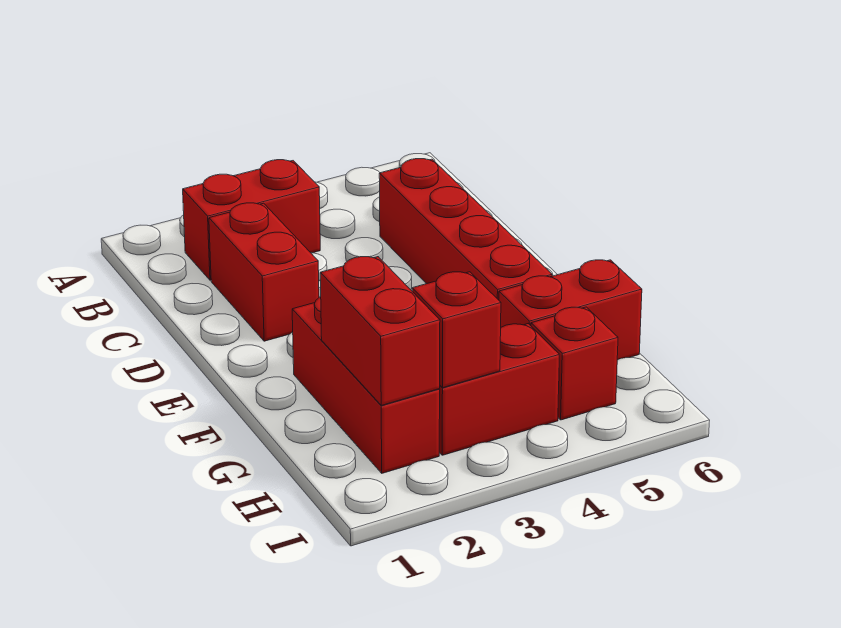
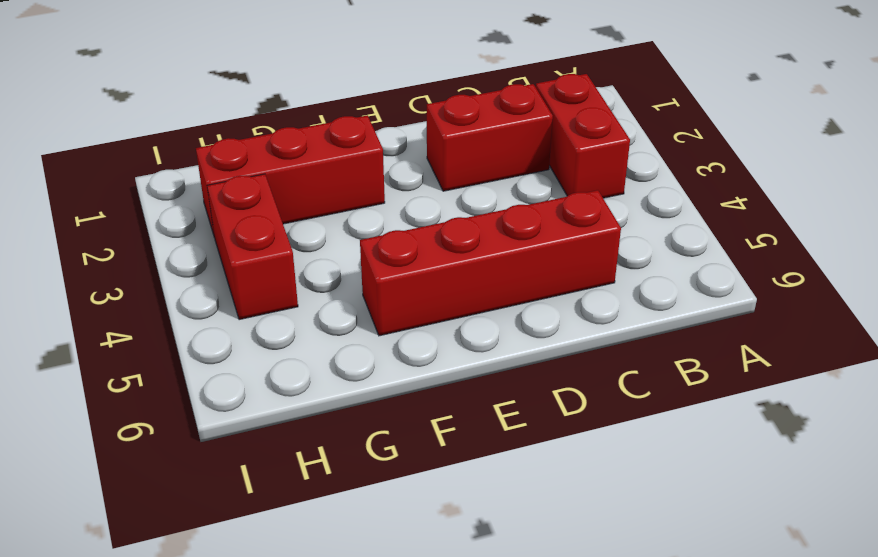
none -> red 1x2 brick [499,260,642,360]
none -> red 1x1 brick [531,307,618,420]

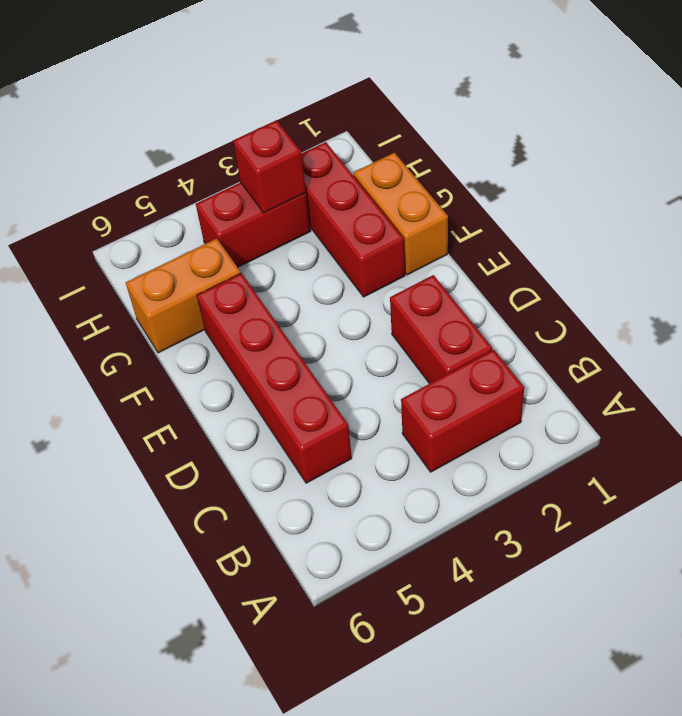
orange 1x2 brick [354,153,448,275] -> none
orange 1x2 brick [126,238,241,353] -> red 1x2 brick [499,260,642,360]
none -> red 1x1 brick [531,307,618,420]
none -> red 1x2 brick [320,257,440,405]

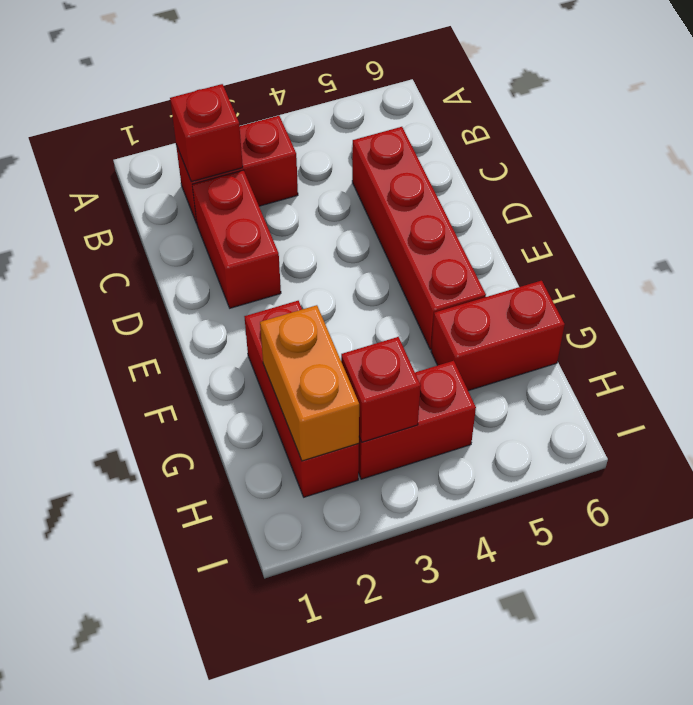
red 1x1 brick [170,84,243,182] -> red 1x1 brick moved to [531,307,618,420]
orange 1x2 brick [260,305,359,461] -> red 1x2 brick [320,257,440,405]

